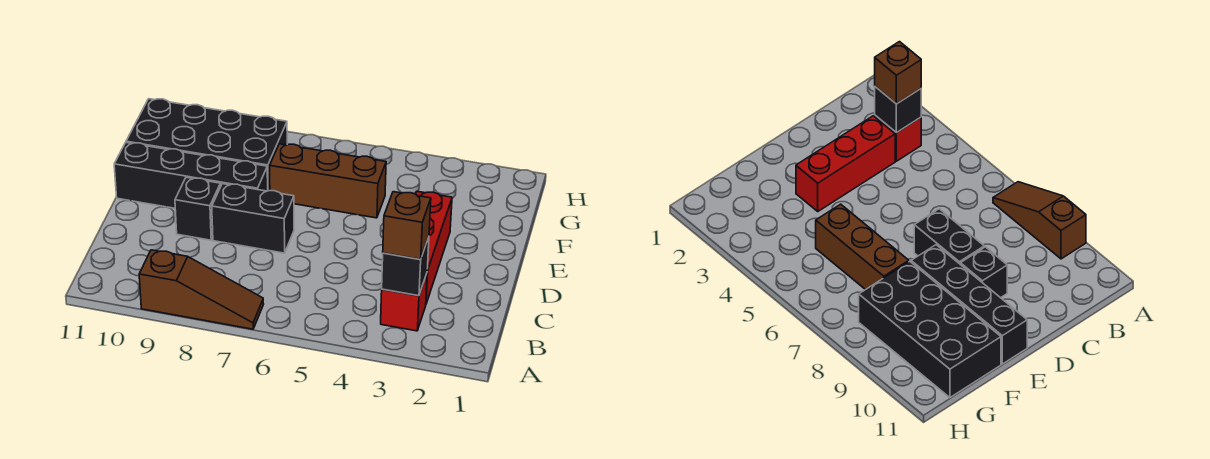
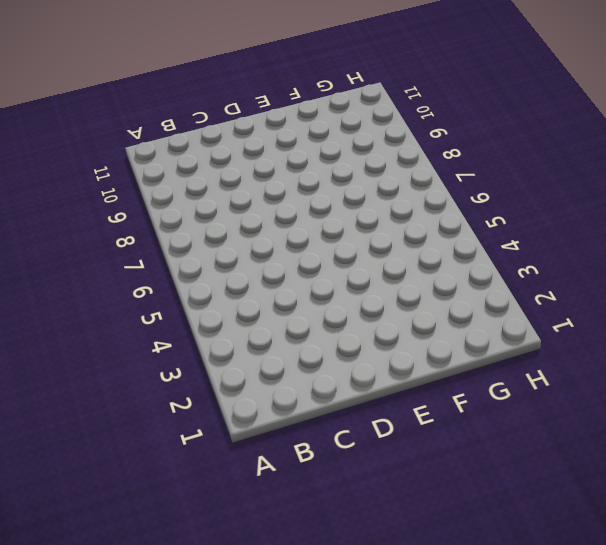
none -> brown 1x3 slope [139,250,264,329]
none -> red 1x1 brick [381,274,427,331]

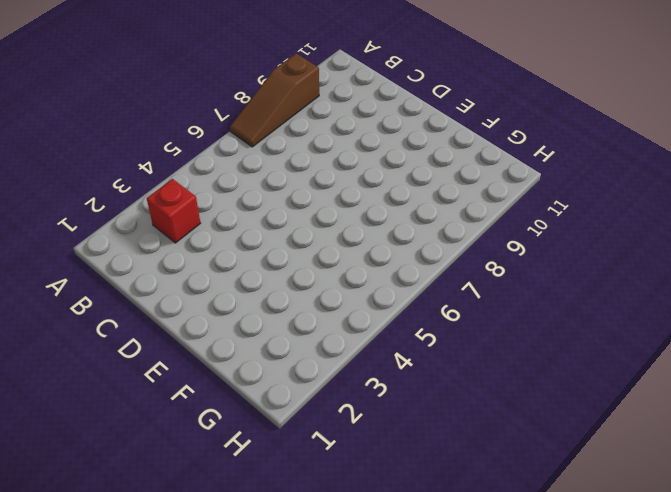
none -> red 1x3 brick [416,191,452,304]
none -> black 1x2 brick [212,184,294,253]

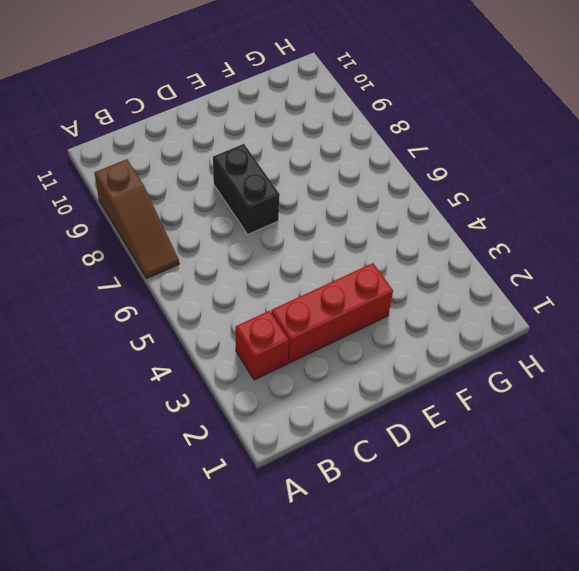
none -> black 1x1 brick [175,177,221,240]
none -> black 1x4 brick [114,143,268,208]

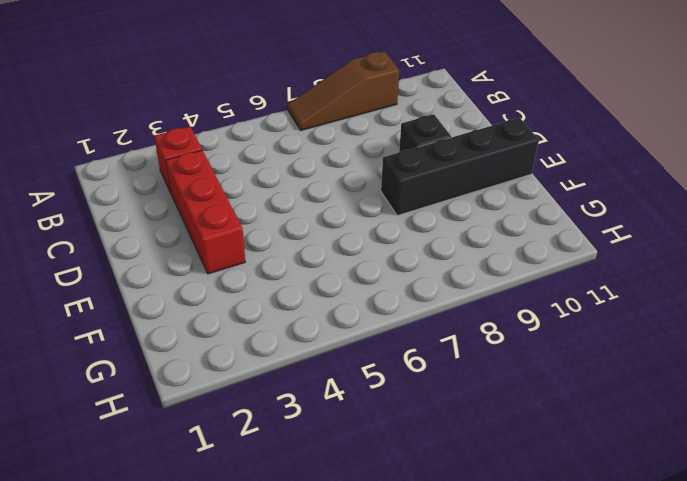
none -> black 1x2 brick [212,184,294,253]
none -> brown 1x3 brick [270,144,386,218]

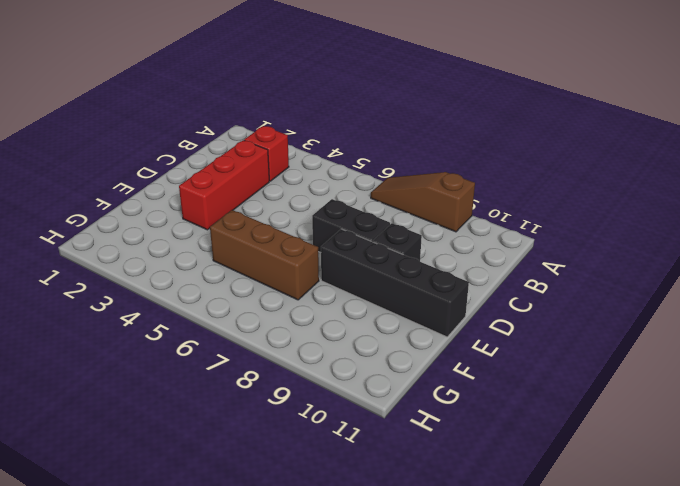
none -> black 2x4 brick [126,99,287,191]
none -> black 1x1 brick [382,237,429,296]

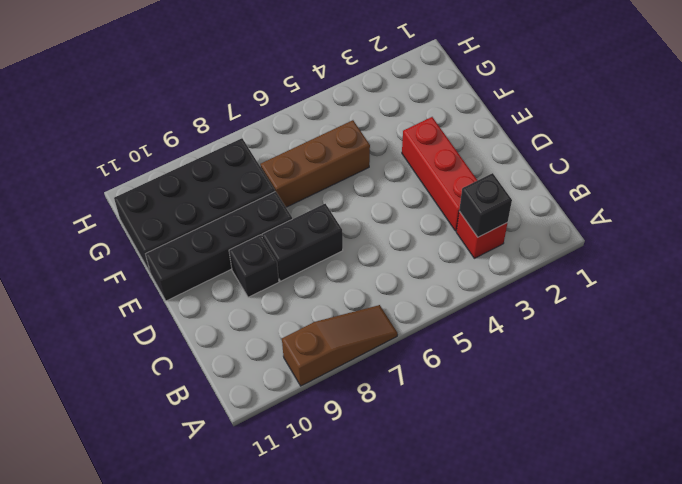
none -> brown 1x1 brick [383,192,431,259]

